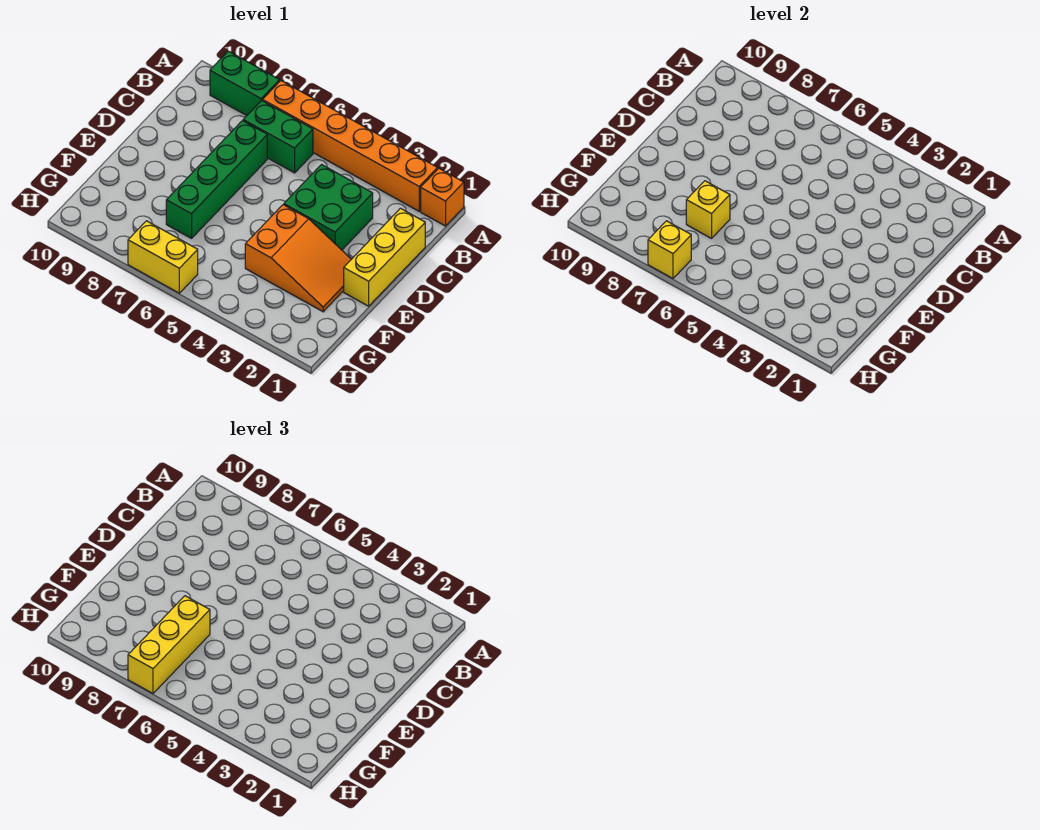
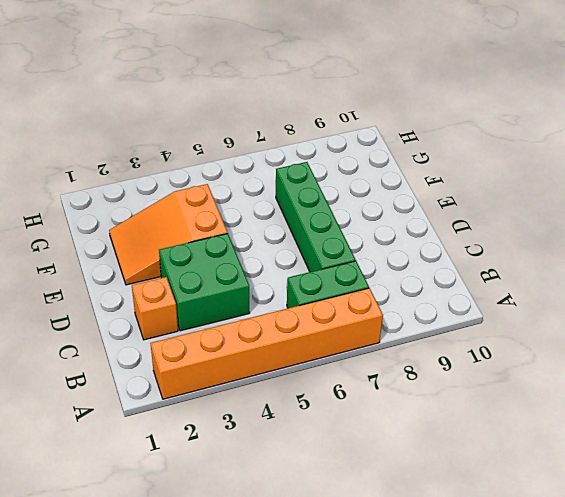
orange 1x1 brick [132,277,178,340] -> orange 1x1 brick moved to [421,168,464,226]
none -> green 1x2 brick [210,51,280,116]
none -> yellow 1x3 brick [344,208,425,306]
none -> yellow 1x2 brick [128,221,198,293]

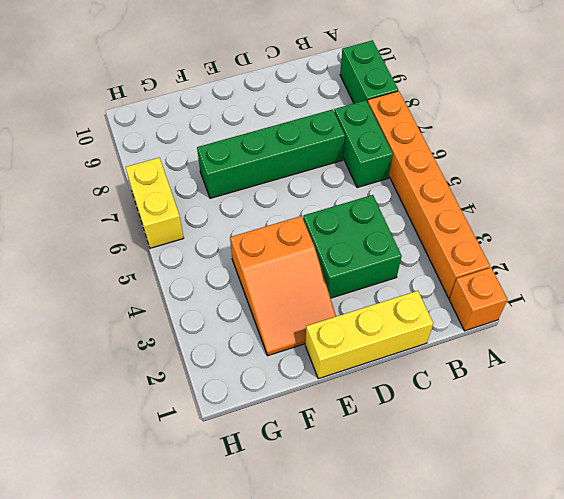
none -> yellow 1x1 brick [686,181,730,238]
none -> yellow 1x1 brick [648,221,691,278]
none -> yellow 1x3 brick [128,596,210,693]

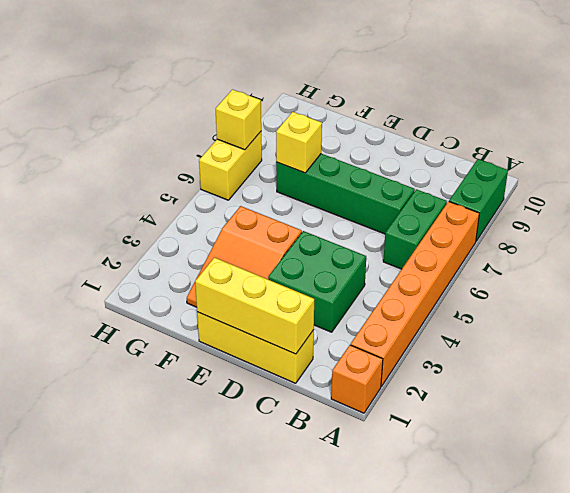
yellow 1x3 brick [195,258,314,354] -> yellow 1x3 brick moved to [128,596,210,693]

